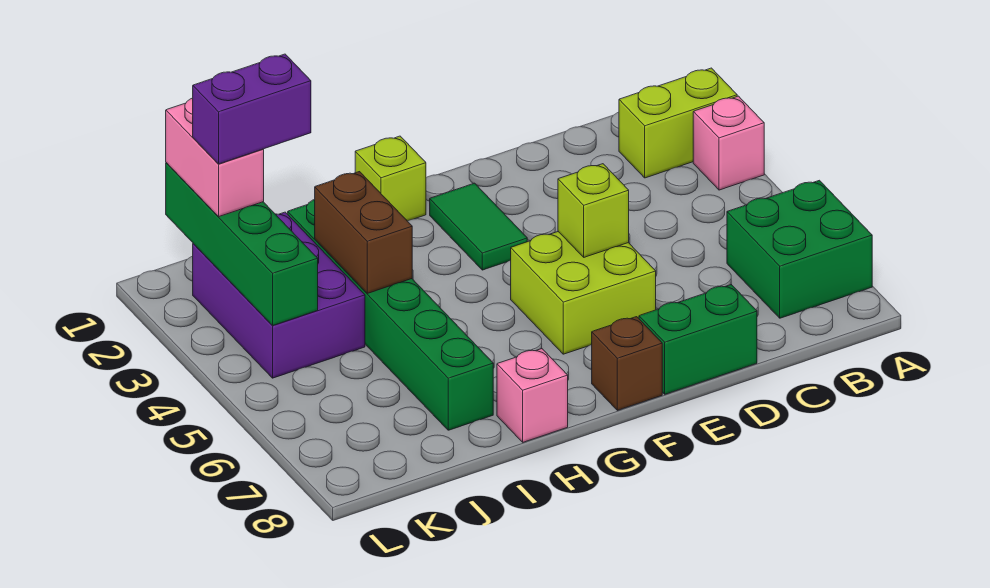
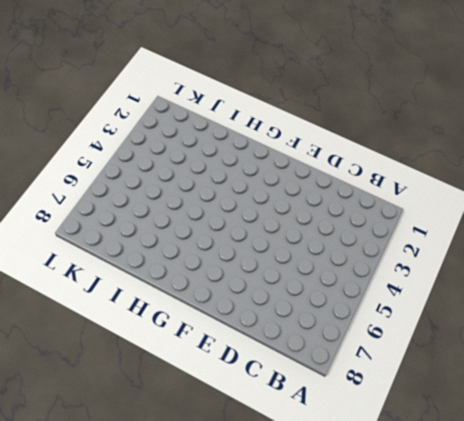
none -> lime 1x2 brick [619,68,737,178]
none -> pink 1x1 brick [693,96,764,190]
none -> green 2x2 brick [727,180,872,318]

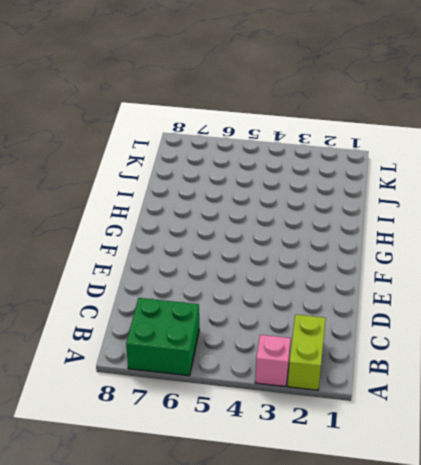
none -> green 1x2 brick [639,285,757,394]
none -> lime 2x2 brick [511,231,656,354]
none -> green 1x2 tile [430,183,527,270]

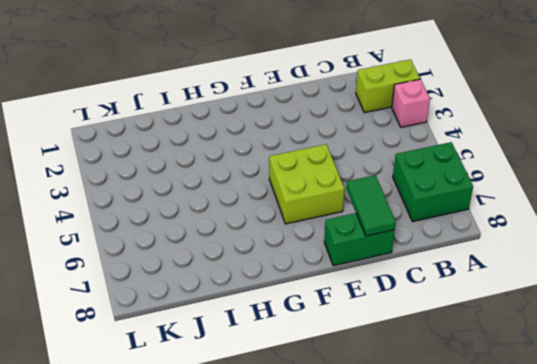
green 1x2 tile [346,175,396,236] -> green 1x2 tile moved to [430,183,527,270]
none -> brown 1x1 brick [592,317,662,410]
none -> lime 1x1 brick [355,136,426,221]
none -> pink 1x1 brick [497,349,568,442]

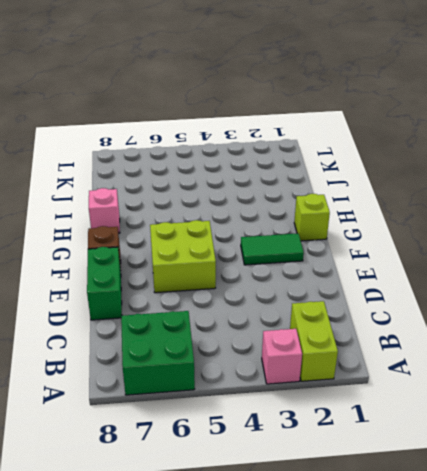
none -> green 1x6 brick [288,200,493,430]
none -> purple 2x3 brick [193,212,365,378]
none -> lime 1x1 brick [558,164,629,257]

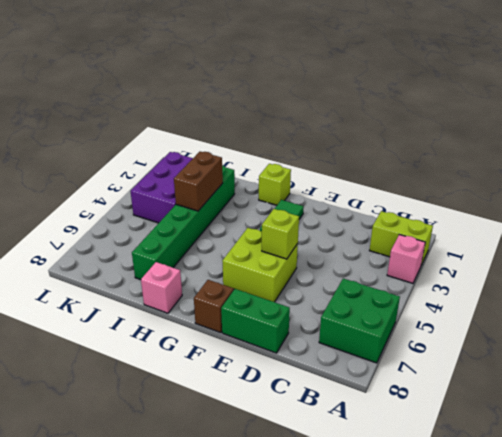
none -> green 1x4 brick [166,163,318,326]
none -> pink 1x2 brick [166,98,264,216]
none -> purple 1x2 brick [193,54,311,164]

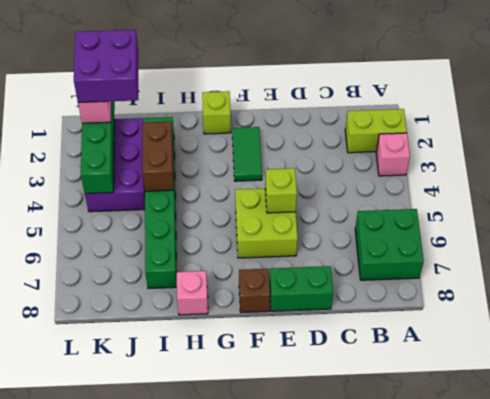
purple 2x2 brick [74,30,138,103] -> purple 1x2 brick [193,54,311,164]

